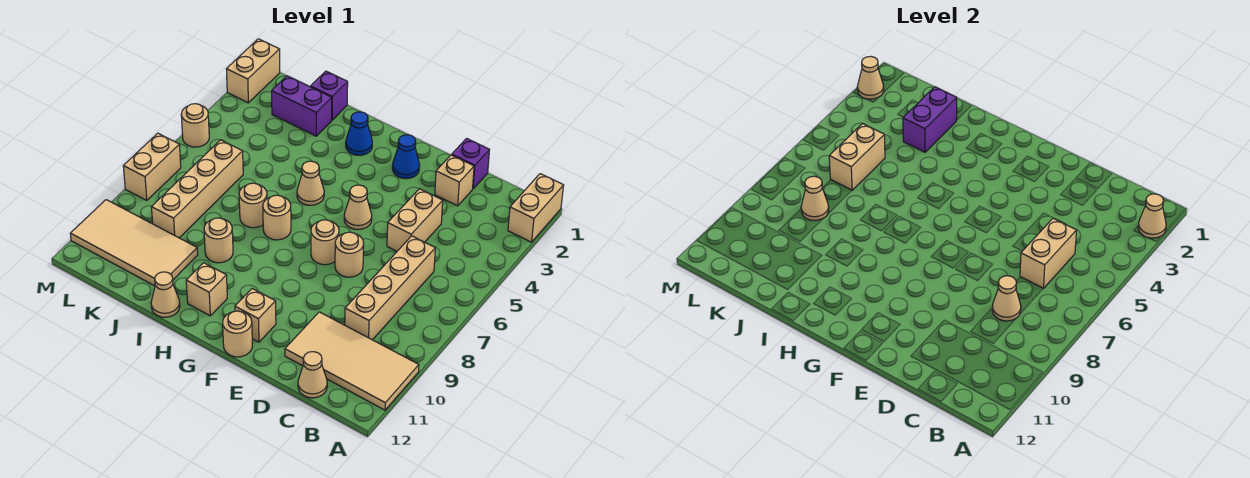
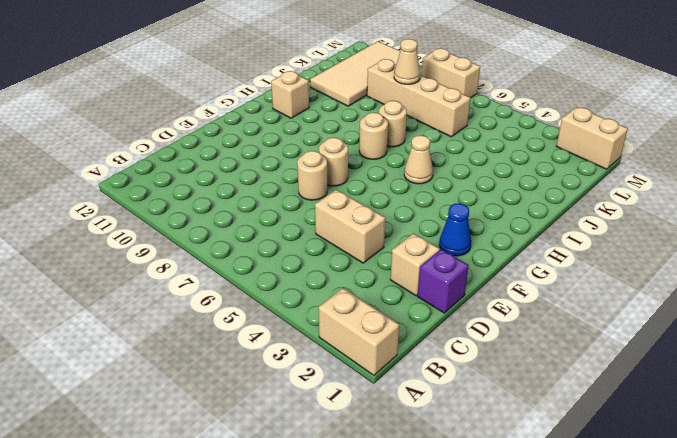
none -> tan 2x4 tile [285,312,419,410]
none -> tan 1x4 brick [345,236,435,340]
none -> tan 1x1 cone [298,352,327,398]
none -> tan 1x1 cone [344,185,372,230]

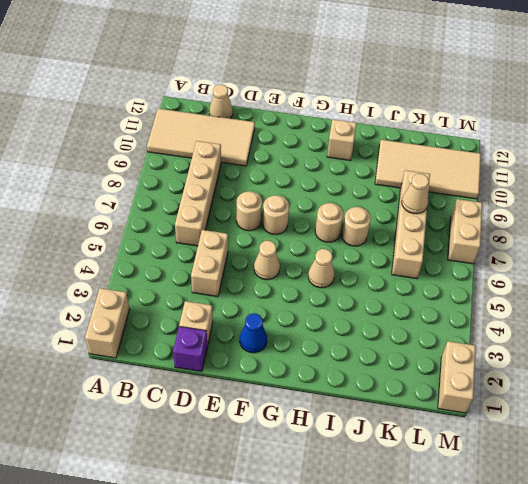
none -> tan 1x1 brick [235,289,276,342]
none -> tan 1x1 round brick [223,311,252,357]
none -> blue 1x1 cone [346,112,372,155]
none -> tan 1x1 round brick [204,218,233,263]

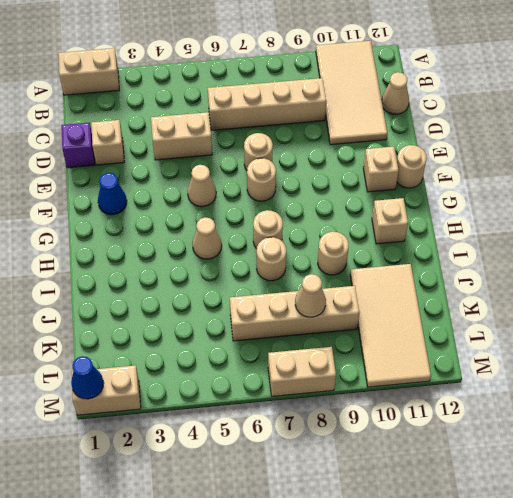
blue 1x1 cone [71,356,104,399] -> blue 1x1 cone moved to [346,112,372,155]
none -> tan 1x1 cone [151,272,180,317]
none -> purple 1x1 brick [311,71,348,120]
none -> purple 1x2 brick [272,76,332,136]
none -> tan 1x1 round brick [181,104,209,147]

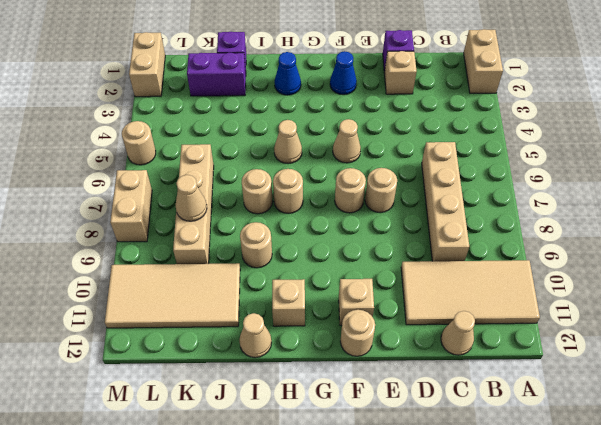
none -> tan 1x2 brick [387,189,443,251]
none -> tan 1x1 cone [1138,194,1166,238]
none -> tan 1x2 brick [1020,218,1076,288]
none -> tan 1x1 cone [992,276,1021,321]

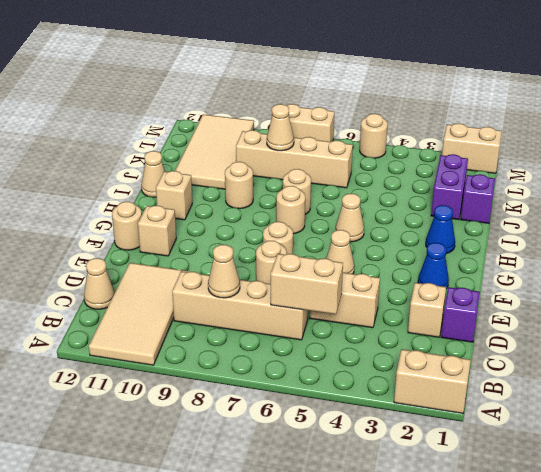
none -> tan 1x1 cone [1138,194,1166,238]
none -> purple 1x2 brick [903,87,957,152]
none -> tan 1x2 brick [829,123,885,190]
none -> tan 1x1 cone [857,56,884,99]

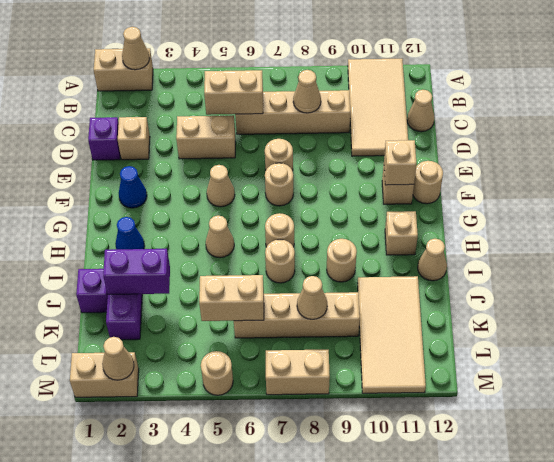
tan 1x1 brick [384,140,417,185] -> none

